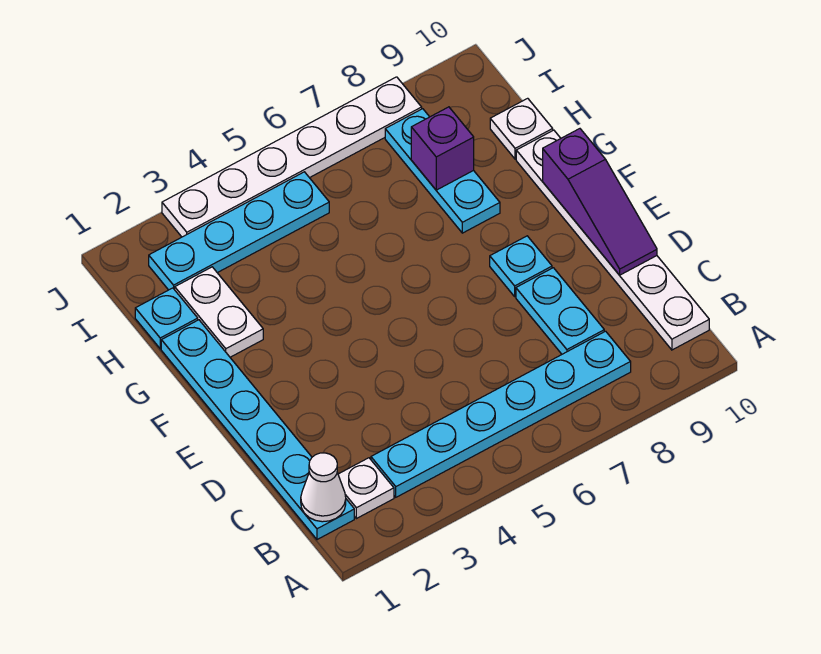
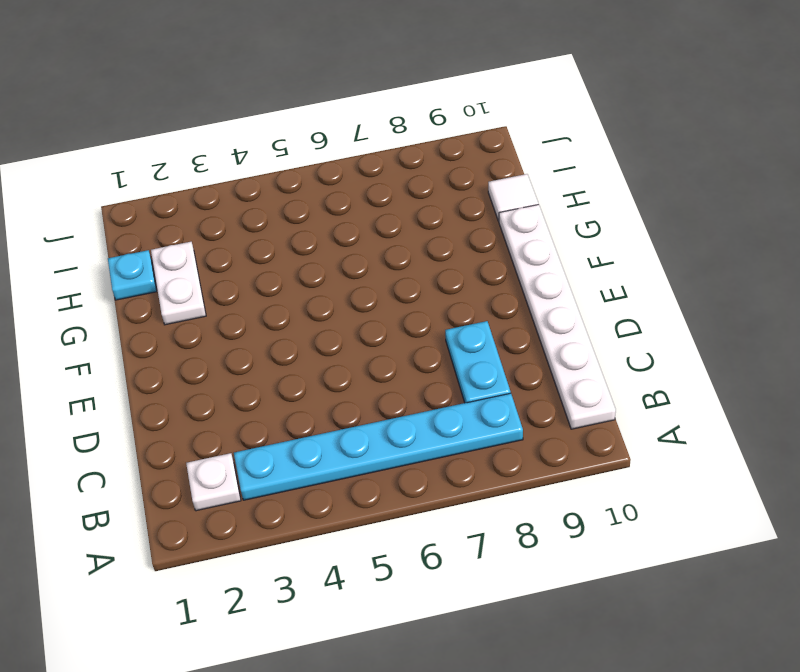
white 1x1 tile [488,174,538,221] -> white 1x1 plate [490,98,553,159]
none -> cyan 1x6 plate [161,320,354,540]
none -> cyan 1x1 plate [490,236,552,296]
none -> cyan 1x3 plate [385,109,500,233]

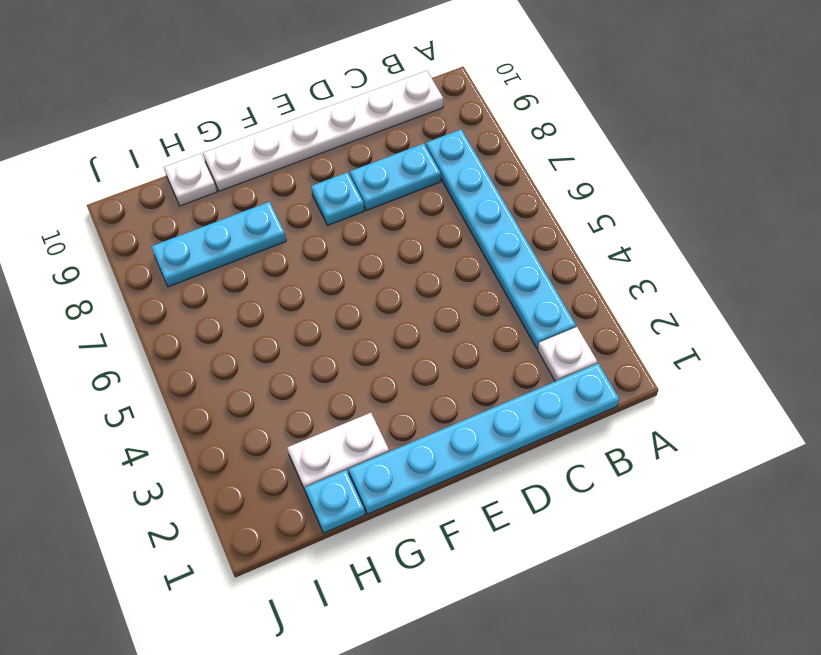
none -> cyan 1x4 plate [149,172,329,290]
none -> white 1x6 plate [162,77,422,237]
none -> white 1x1 cone [301,453,346,522]

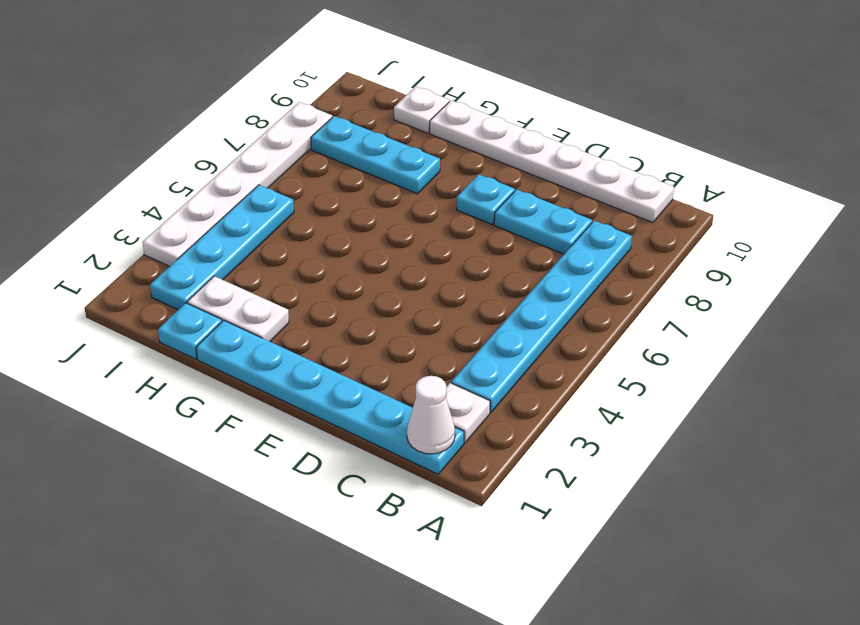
none -> purple 1x3 slope [543,129,657,275]
none -> purple 1x1 brick [411,107,474,190]

